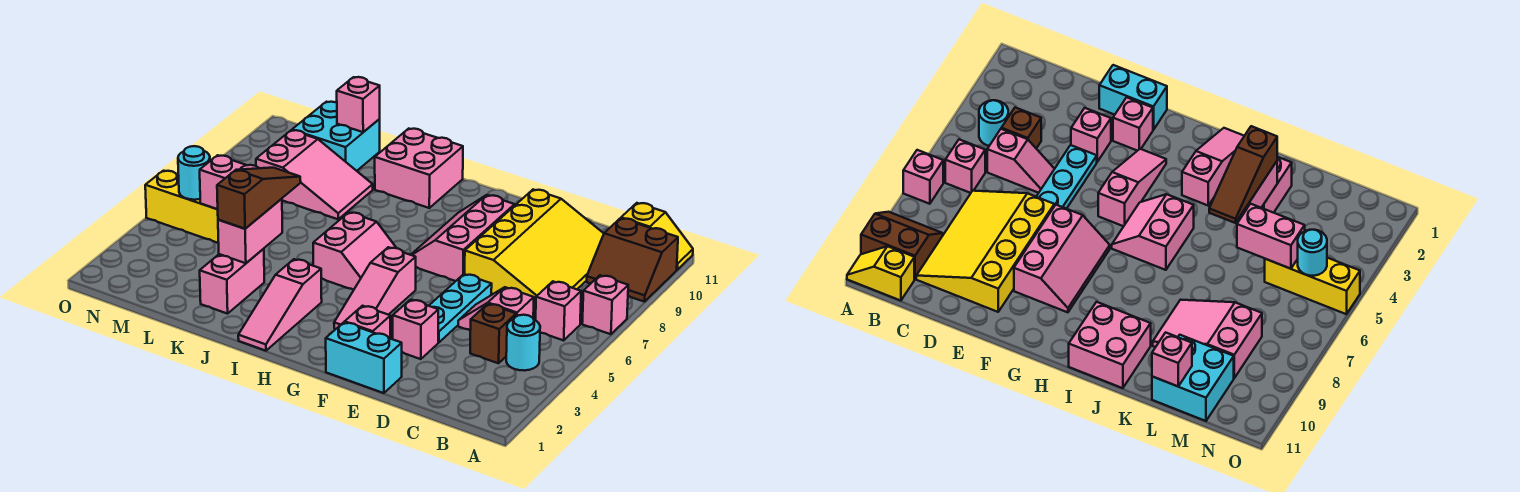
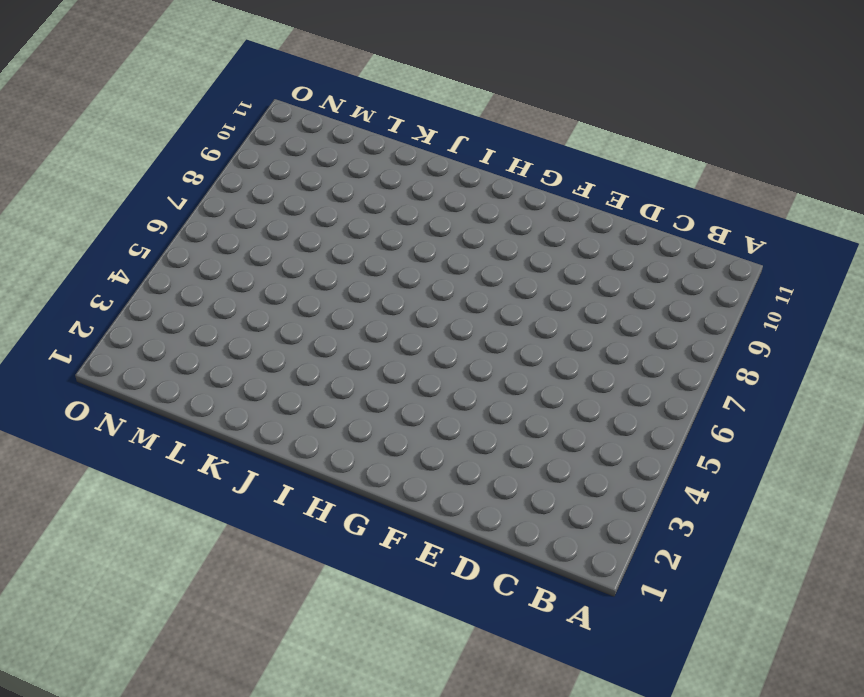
none -> pink 1x1 brick [582,275,628,334]
none -> brown 2x2 slope [587,218,678,302]
none -> yellow 1x2 slope [621,203,693,270]

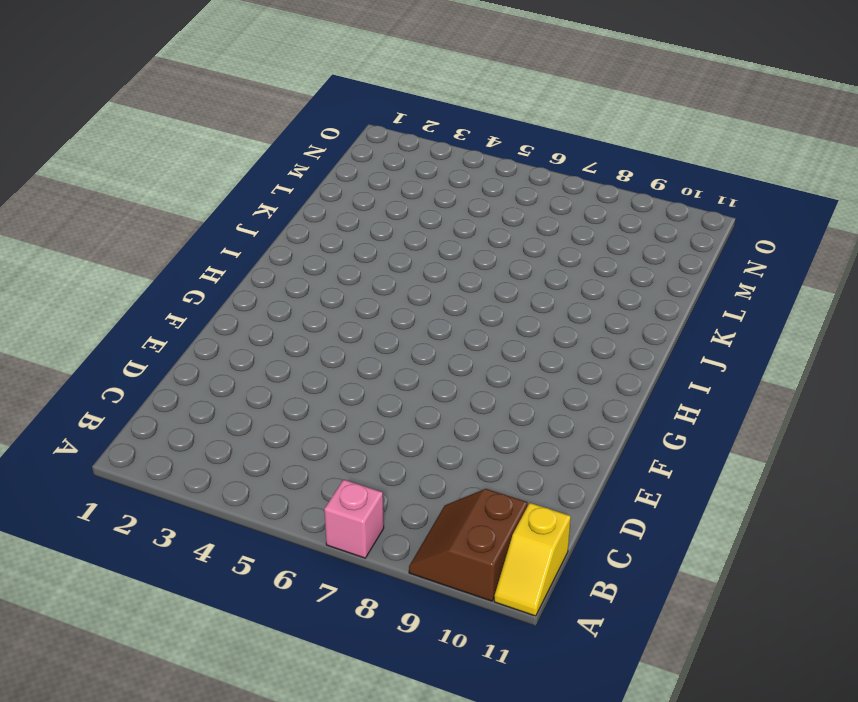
none -> cyan 1x1 round brick [506,315,540,371]
none -> pink 1x1 brick [536,281,581,340]
none -> brown 1x1 brick [470,304,516,363]

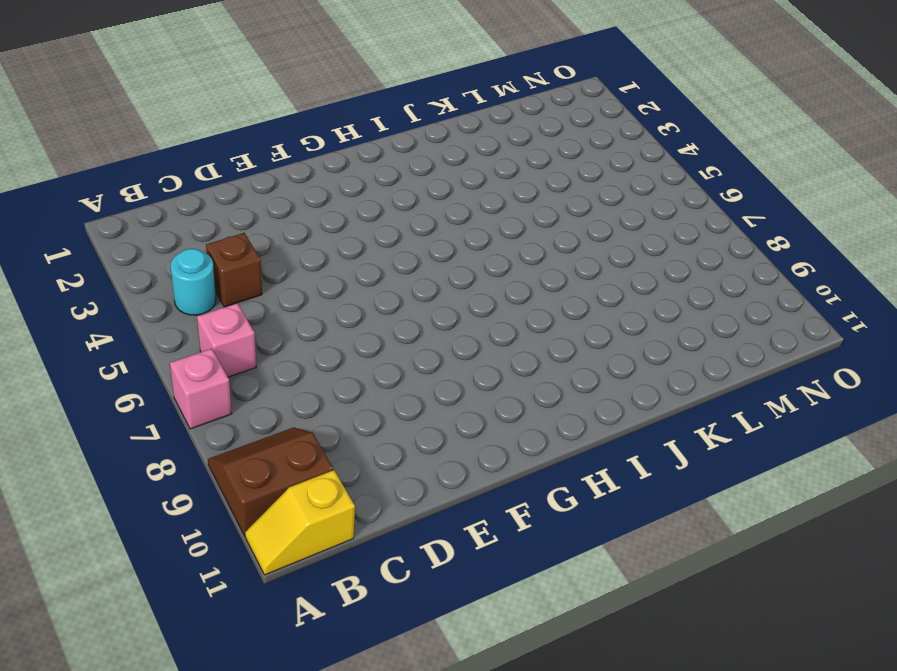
none -> pink 1x2 slope [458,287,534,330]
none -> yellow 3x4 slope [465,190,604,308]
none -> cyan 1x2 brick [326,322,402,393]

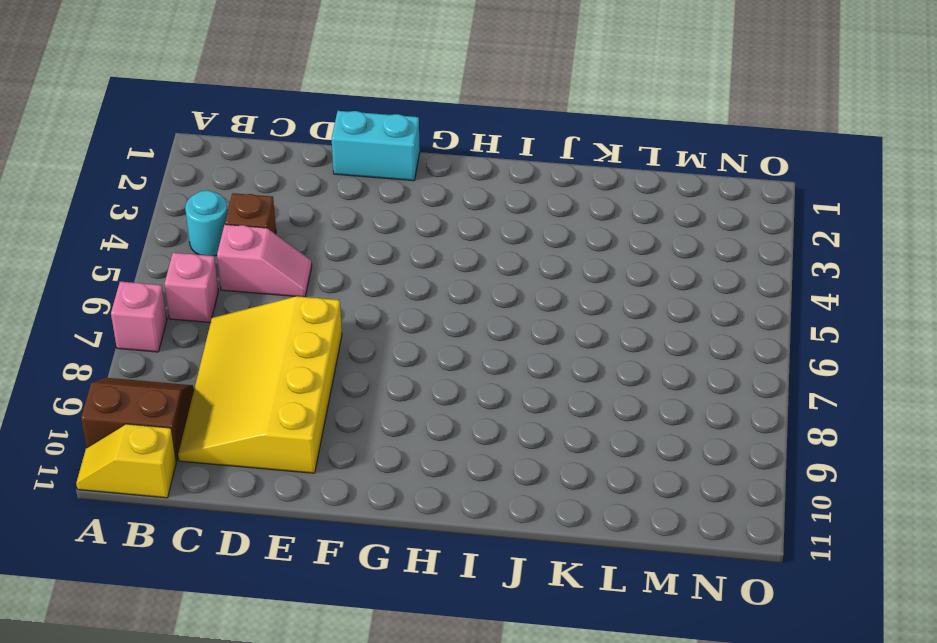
none -> pink 1x1 brick [393,300,438,359]
none -> cyan 1x3 plate [429,274,492,342]
none -> pink 1x1 brick [345,306,390,338]

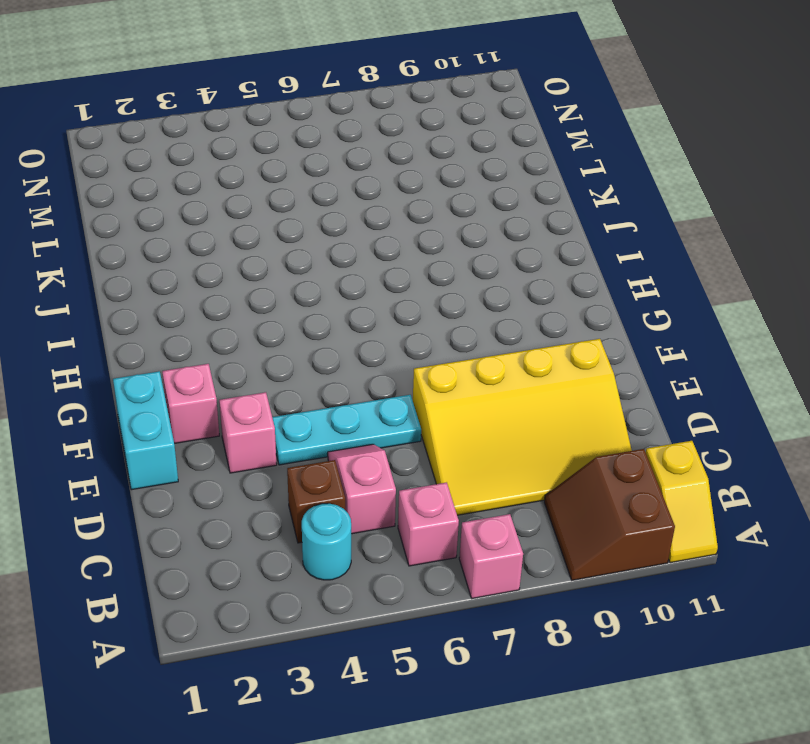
none -> pink 2x3 slope [411,195,515,281]
none -> pink 1x3 slope [334,247,416,329]
none -> pink 2x2 slope [313,212,396,290]

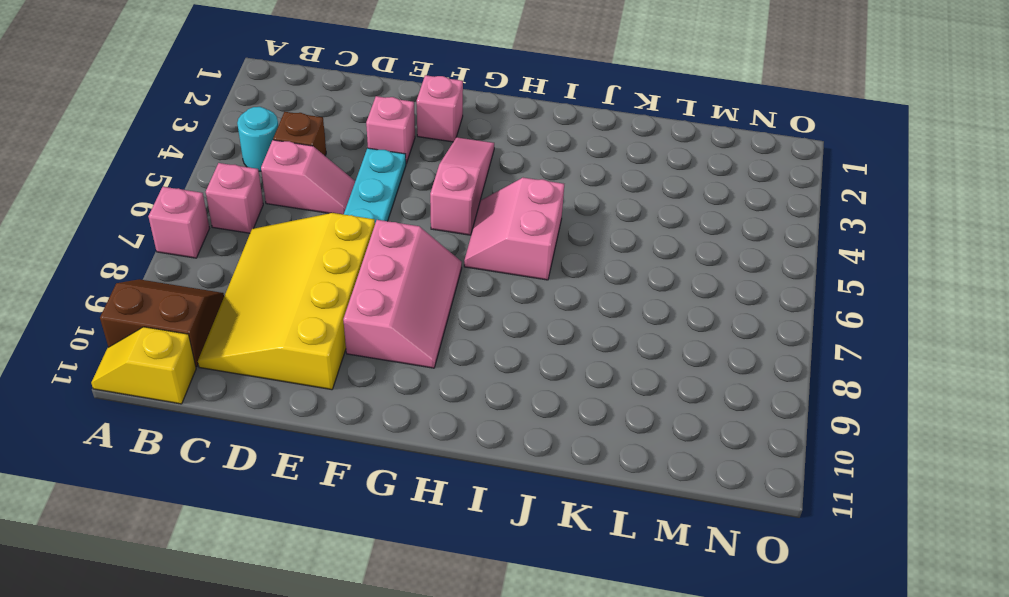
none -> cyan 1x2 brick [326,322,402,393]
none -> pink 1x3 slope [238,259,322,351]
none -> pink 2x2 brick [375,129,463,208]

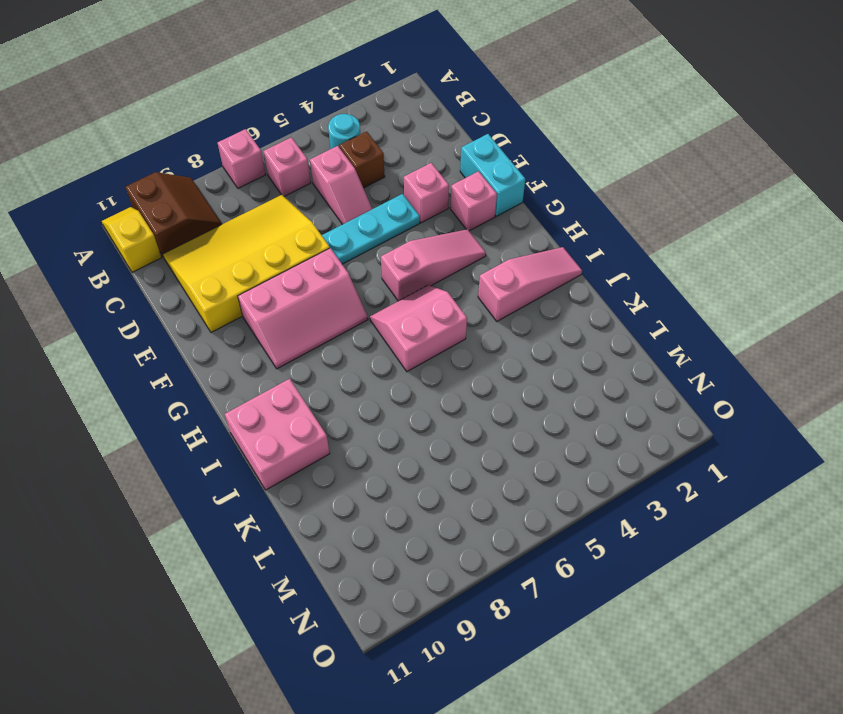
none -> pink 1x2 brick [200,249,264,314]
none -> pink 2x3 slope [256,130,373,219]
none -> cyan 2x2 brick [292,102,380,171]

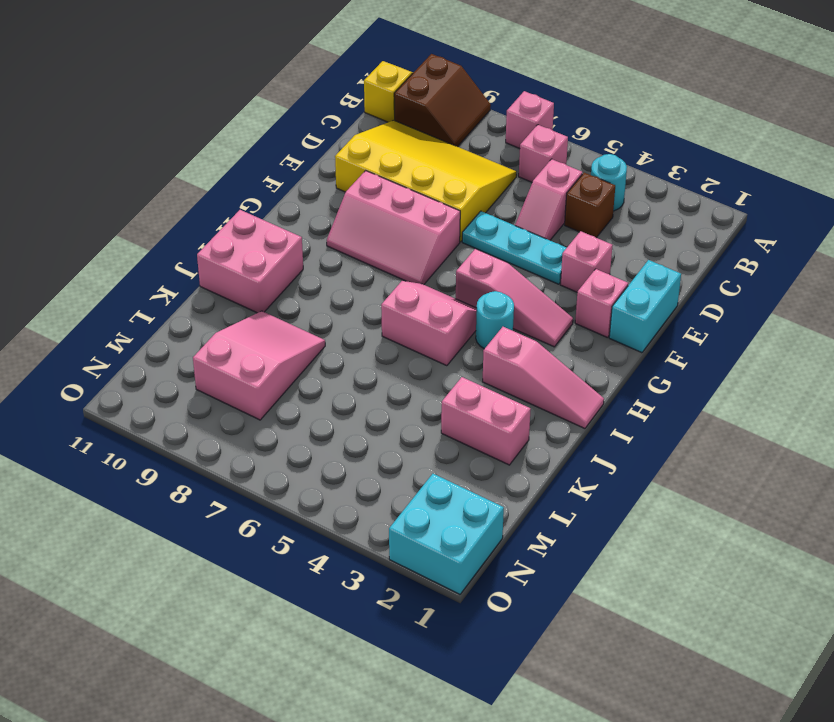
cyan 1x1 round brick [476,291,514,349] -> cyan 1x1 round brick moved to [178,146,210,200]
cyan 2x2 brick [389,474,504,594] -> cyan 2x2 brick moved to [292,102,380,171]
none -> yellow 1x3 brick [145,171,219,243]
none -> pink 1x2 brick [218,199,282,263]
none -> pink 1x2 brick [200,155,258,209]

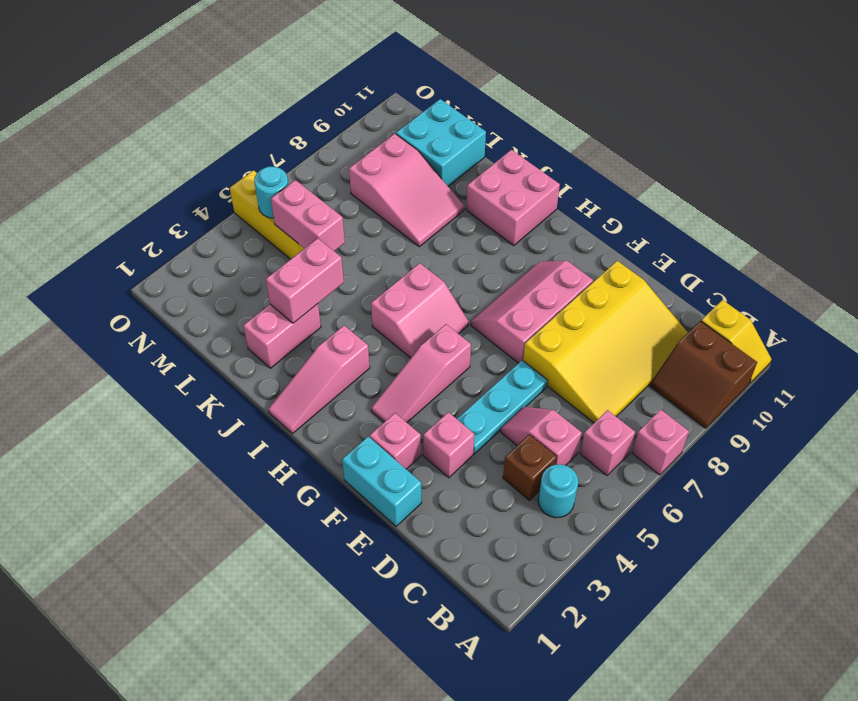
none -> pink 1x1 brick [337,77,380,132]
none -> brown 1x3 slope [217,168,301,229]

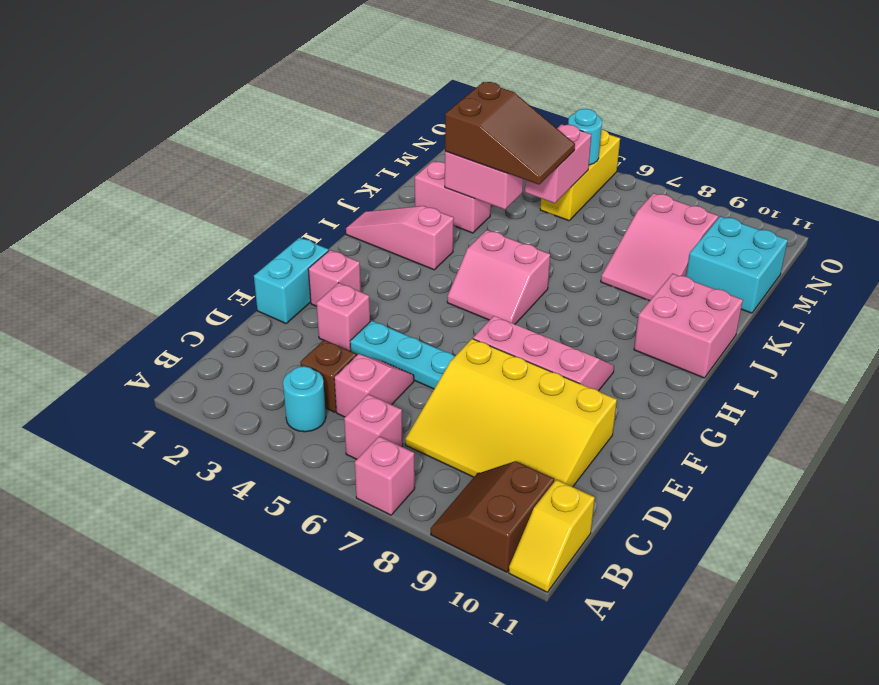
brown 2x3 slope [445,82,575,184] -> brown 1x3 slope [217,168,301,229]
none -> pink 1x3 slope [334,247,416,329]
none -> pink 1x1 brick [337,77,380,132]

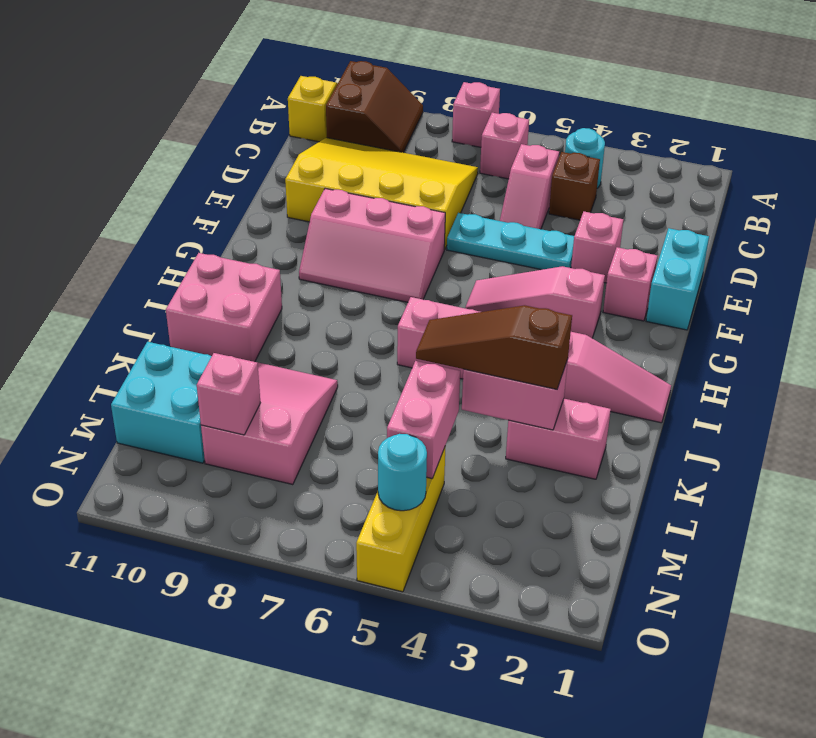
pink 1x3 slope [465,266,605,338] -> pink 1x3 slope turned to [334,247,416,329]
pink 1x1 brick [197,353,261,435] -> pink 1x1 brick moved to [337,77,380,132]

